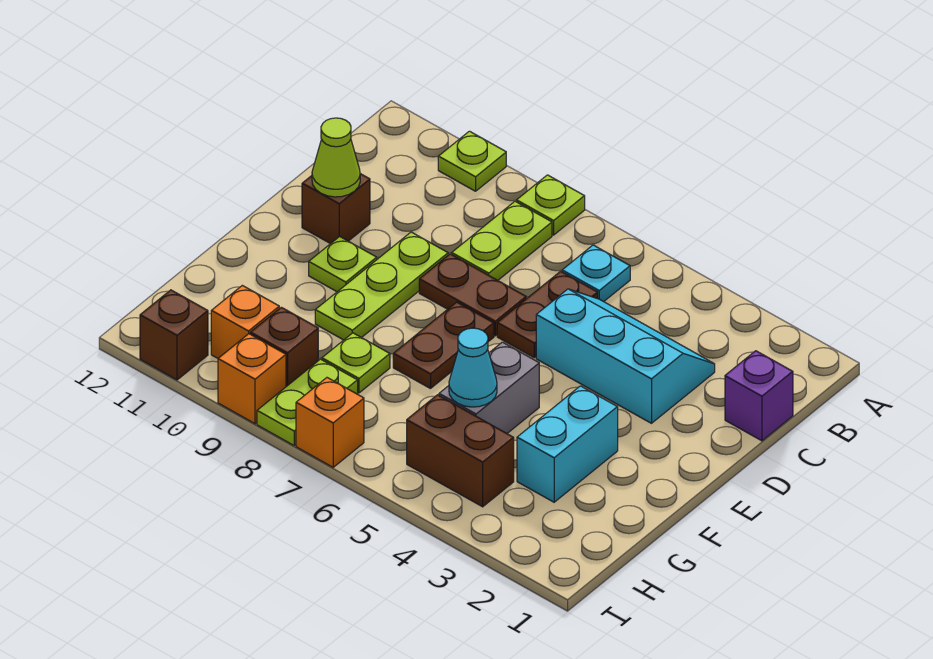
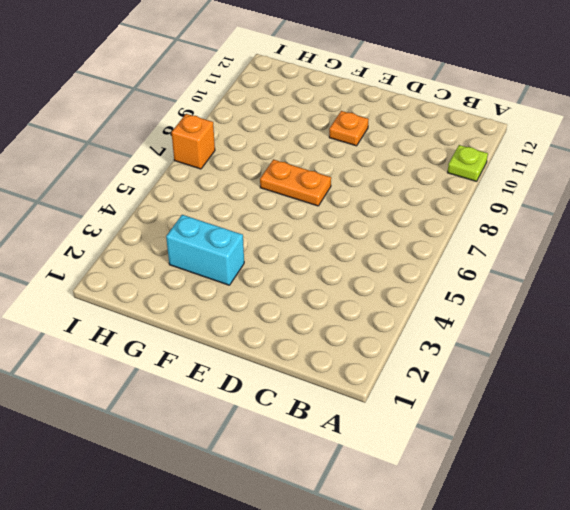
orange 1x2 plate [260,160,331,206] -> brown 1x2 plate [393,302,494,389]
orange 1x1 plate [329,111,369,146] -> lime 1x1 plate [309,236,377,292]
none -> lime 1x1 plate [517,175,585,235]
none -> cyan 1x1 plate [562,245,630,302]
none -> lime 1x2 plate [452,201,552,280]

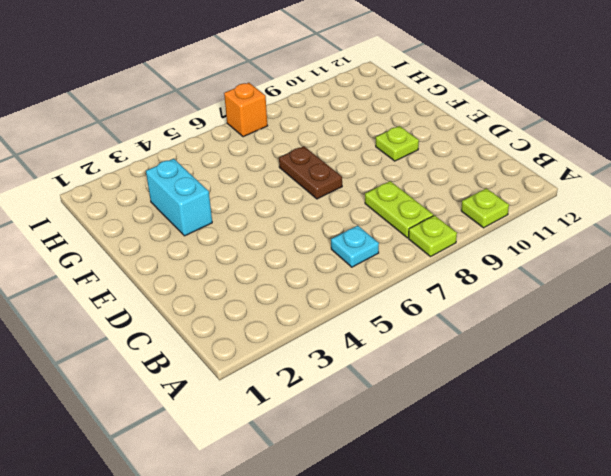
none -> purple 1x1 brick [725,351,793,441]
none -> cyan 2x3 slope [536,289,715,423]
none -> brown 1x2 plate [497,271,598,358]

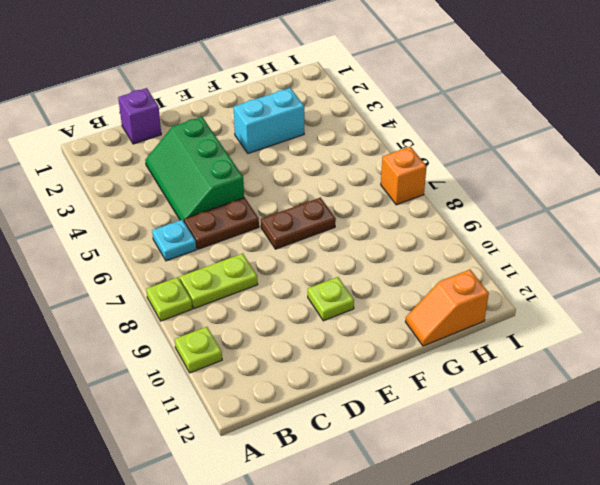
green 2x3 slope [145,117,244,221] -> cyan 2x3 slope [536,289,715,423]
orange 1x2 slope [406,270,489,346] -> none
none -> brown 1x2 plate [419,254,526,336]
none -> lime 1x3 plate [315,232,448,340]
none -> brown 1x1 brick [302,174,370,244]

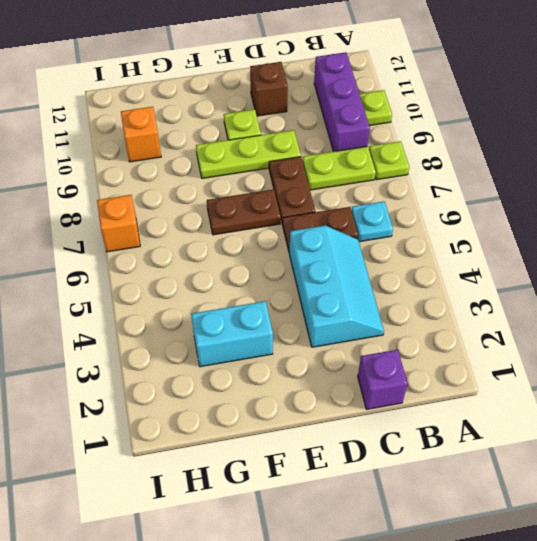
purple 1x3 brick [314,52,370,152] -> none
none -> grey 1x2 brick [439,342,539,433]
none -> lime 1x1 plate [322,333,390,393]
none -> brown 1x2 brick [407,395,514,507]

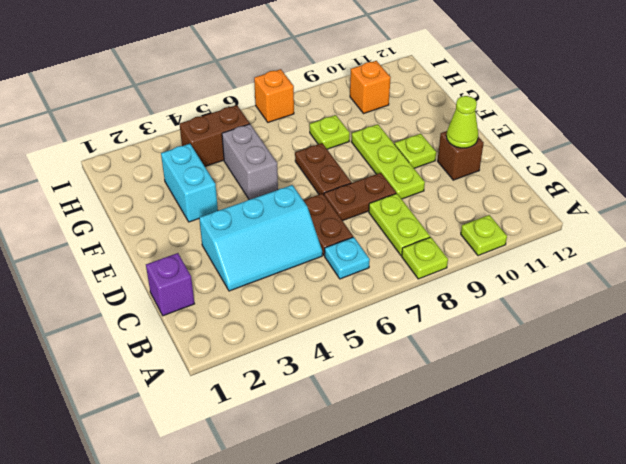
none -> lime 1x2 plate [257,359,358,445]
none -> brown 1x1 brick [250,307,318,387]
none -> orange 1x1 brick [218,334,286,424]

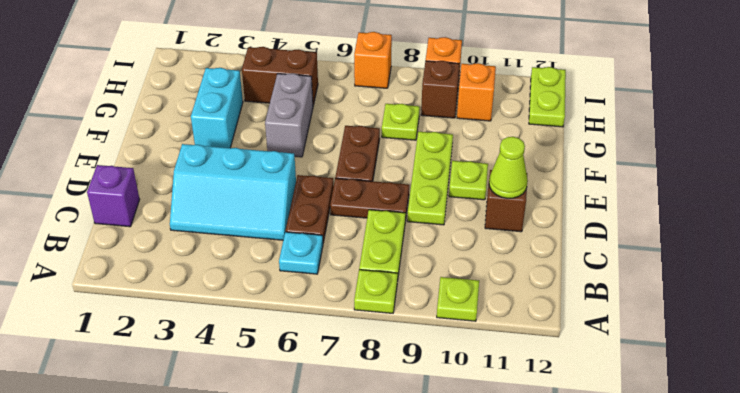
lime 1x2 plate [529,67,566,127] -> lime 1x2 plate moved to [257,359,358,445]
none -> brown 1x1 brick [140,290,208,380]
none -> cyan 1x1 cone [449,328,497,407]

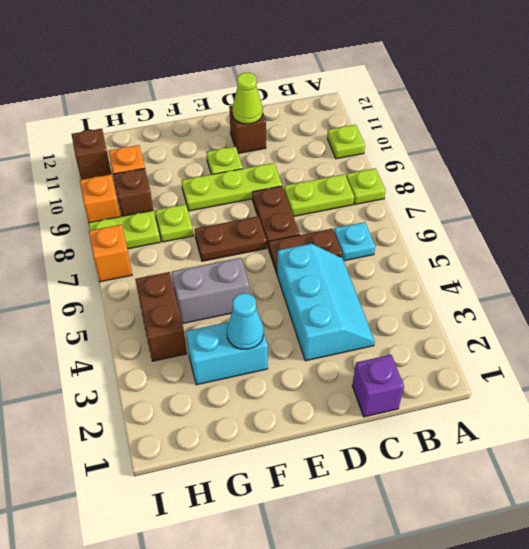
cyan 1x1 cone [227,293,264,349] -> cyan 1x1 cone moved to [449,328,497,407]

